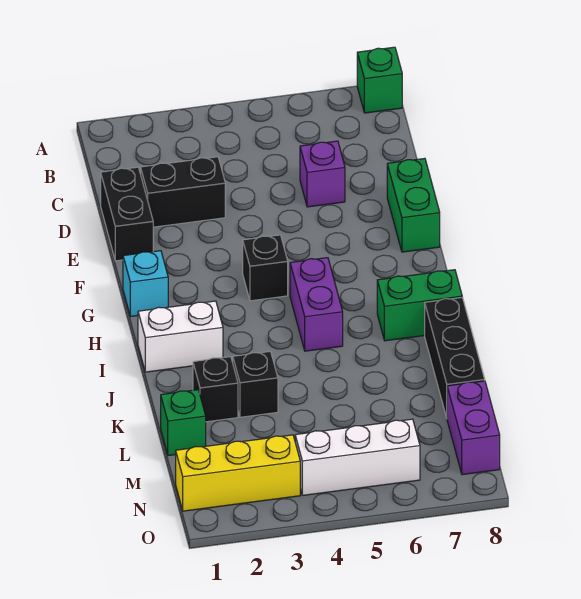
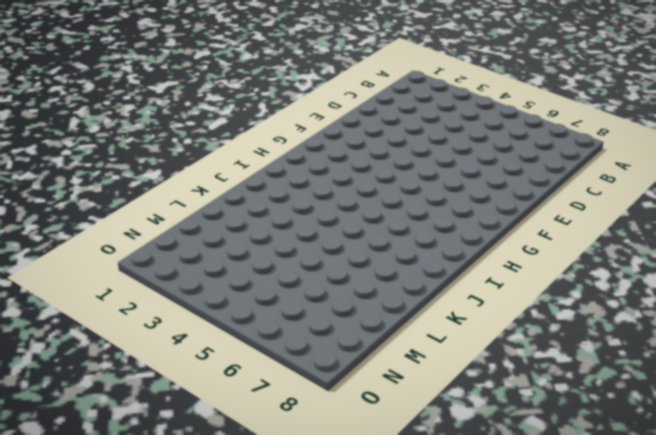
none -> green 1x1 brick [357,47,402,113]
none -> black 1x2 brick [101,167,153,261]
none -> black 1x2 brick [141,157,225,227]

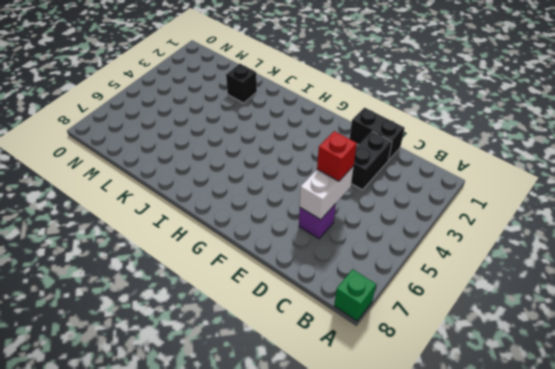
white 1x2 brick [300,166,354,220] -> white 1x2 brick moved to [138,301,223,372]
red 1x1 brick [317,131,357,181] -> none
none -> green 1x2 brick [387,158,440,252]
none -> cyan 1x1 brick [123,251,168,317]
none -> black 1x1 brick [243,235,288,301]

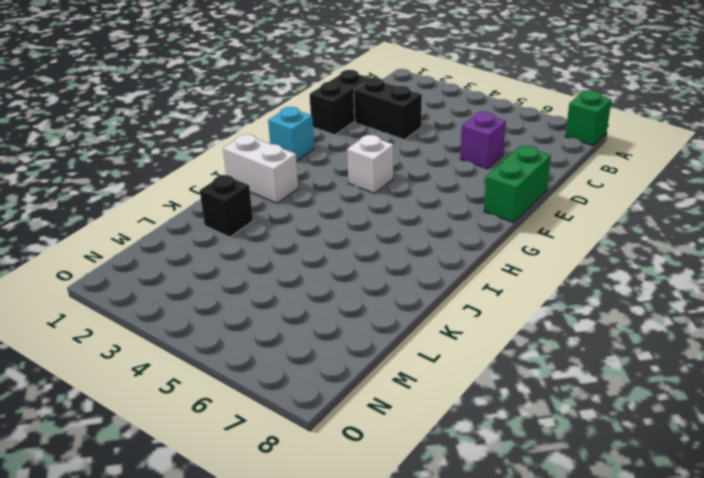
white 1x1 brick [347,135,393,193] -> black 1x1 brick [243,235,288,301]
none -> purple 1x2 brick [290,258,343,351]
none -> green 1x2 brick [377,270,462,341]
none -> black 1x3 brick [425,298,485,418]

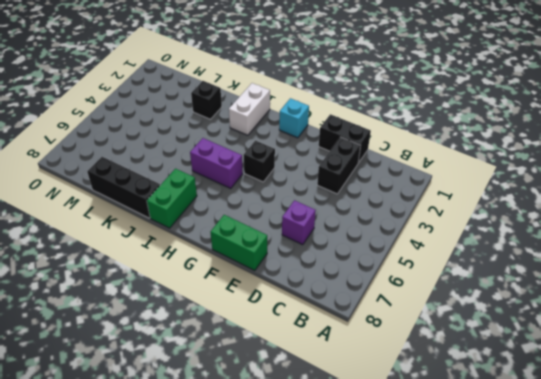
none -> green 1x1 brick [357,47,402,113]
none -> black 1x1 brick [233,351,278,417]
none -> green 1x1 brick [161,390,206,456]

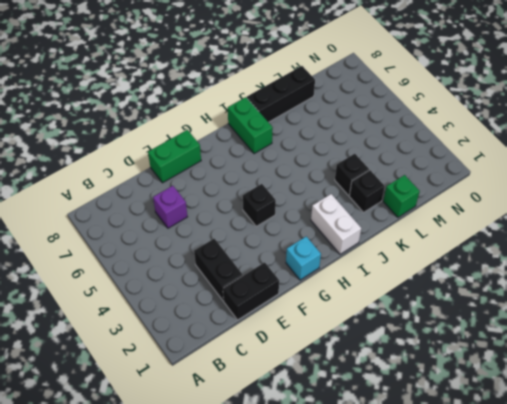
none -> green 1x1 brick [357,47,402,113]
none -> purple 1x2 brick [290,258,343,351]
none -> purple 1x2 brick [447,381,500,475]

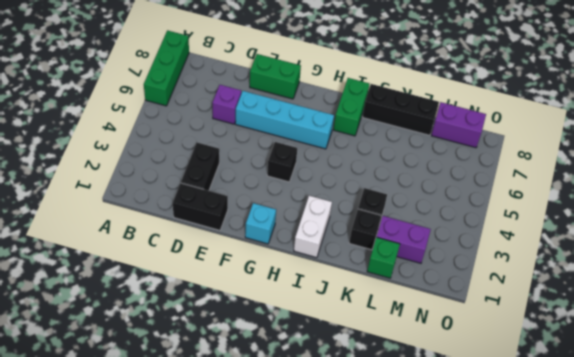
green 1x3 brick [144,30,189,106] -> green 1x1 brick [357,47,402,113]
cyan 1x4 brick [235,91,334,149] -> none
purple 1x2 brick [376,216,431,263] -> purple 1x2 brick moved to [290,258,343,351]
none -> yellow 1x3 brick [176,435,300,511]
none -> white 1x3 brick [295,419,420,495]

